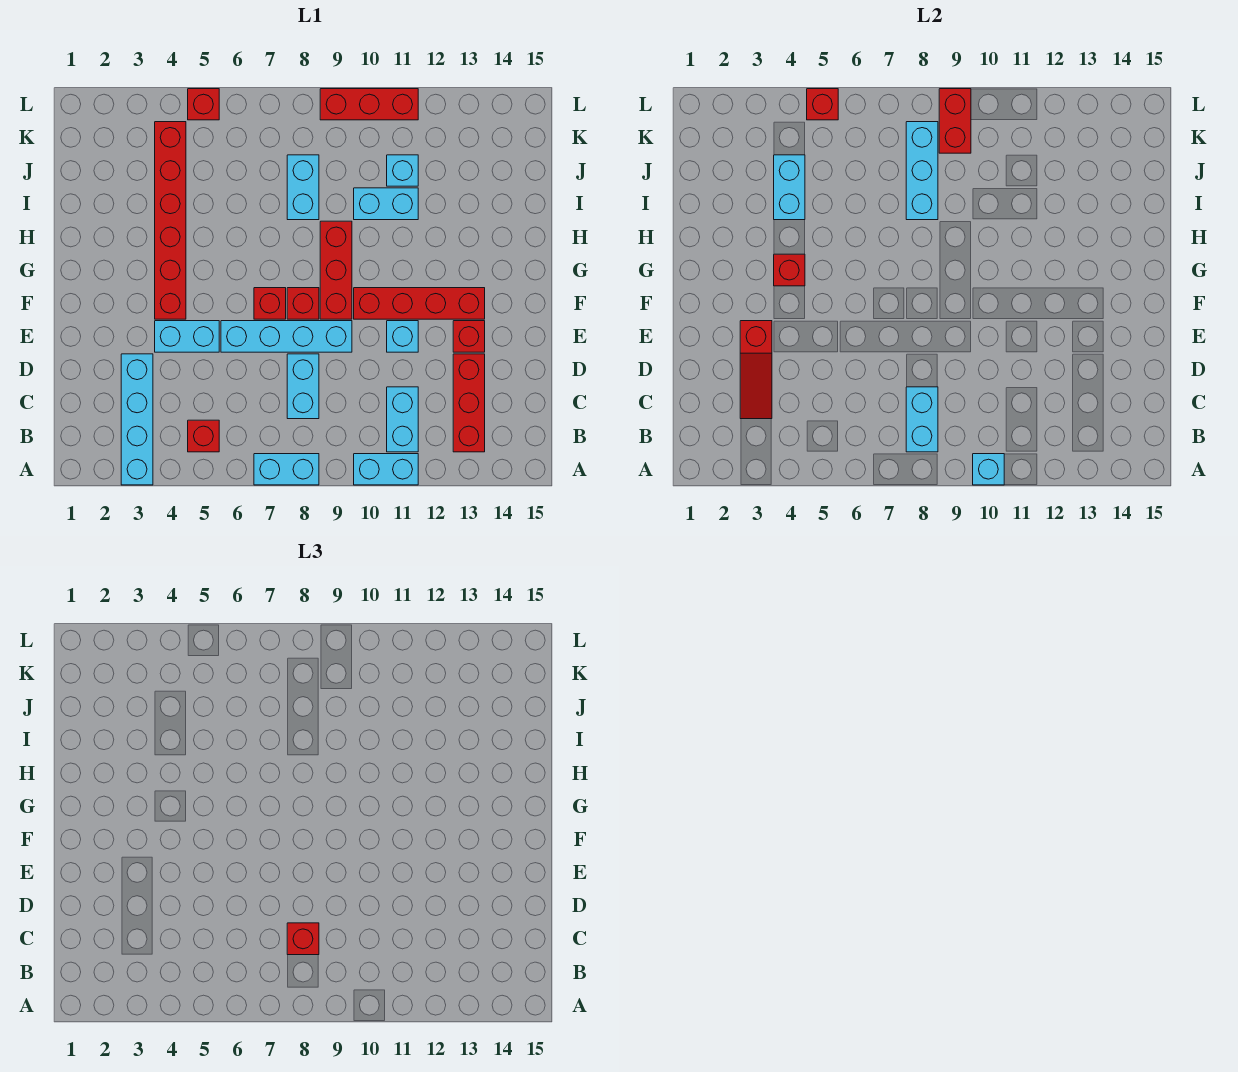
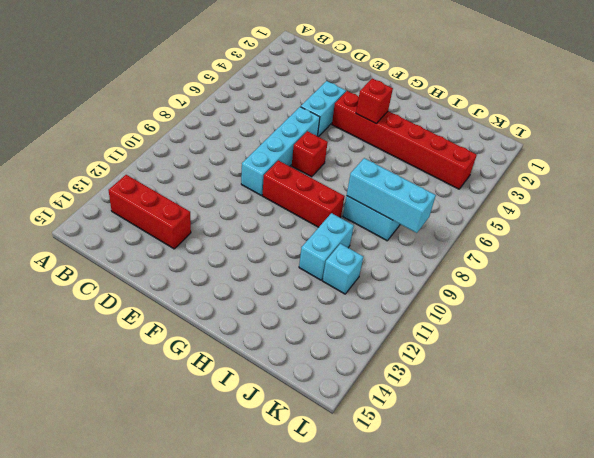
none -> cyan 1x4 brick [121,354,153,485]
none -> cyan 1x2 brick [254,454,319,485]
none -> cyan 1x2 brick [354,454,418,485]
none -> red 1x1 brick [188,420,219,452]

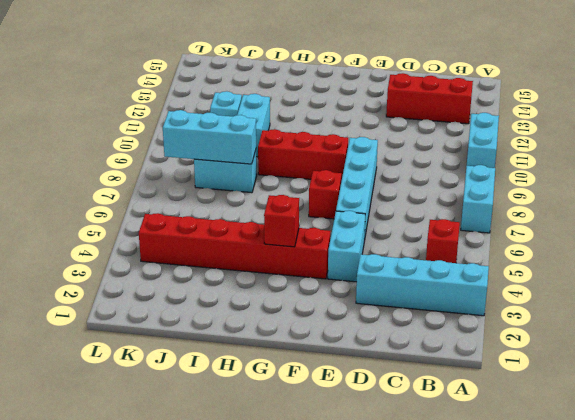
none -> cyan 1x2 brick [387,387,418,452]
none -> cyan 1x2 brick [287,354,319,419]
none -> cyan 1x1 brick [387,321,418,352]
none -> red 1x1 brick [453,321,485,352]

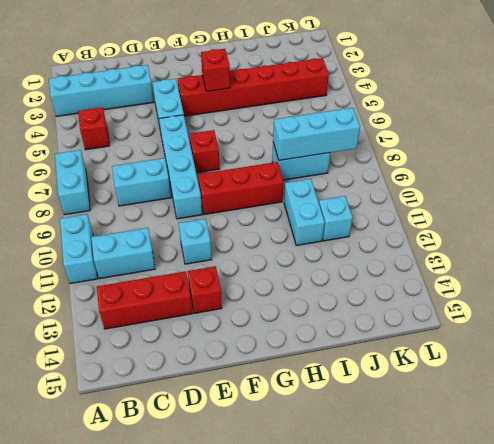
none -> red 1x1 brick [287,288,319,319]
none -> red 1x4 brick [354,288,485,319]
none -> red 1x1 brick [188,89,219,120]
none -> red 1x3 brick [320,89,418,120]

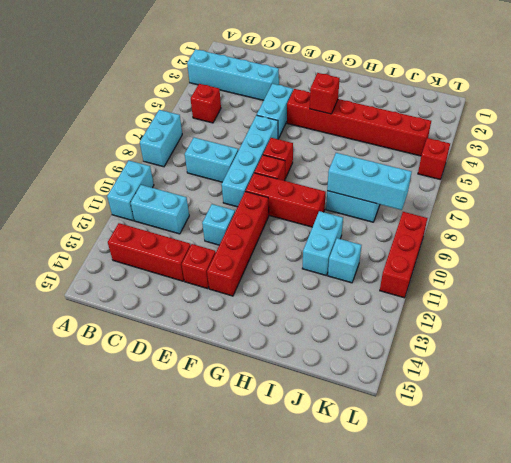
none -> cyan 1x1 brick [973,454,1004,485]
none -> cyan 1x2 brick [906,387,938,452]
none -> red 1x3 slope [740,321,772,419]
none -> cyan 1x2 brick [774,155,805,220]

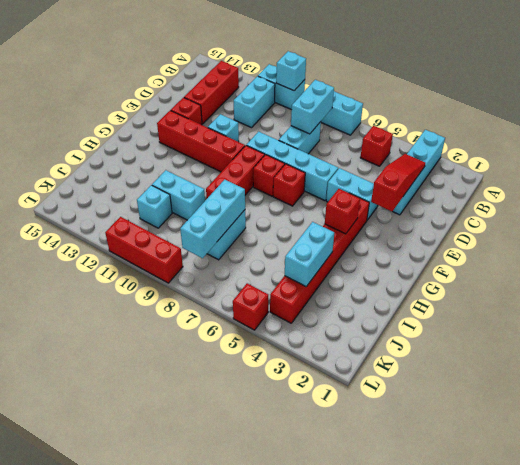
none -> red 1x2 brick [939,89,971,153]
none -> red 1x1 brick [807,89,838,120]
none -> red 1x1 brick [287,923,319,955]

